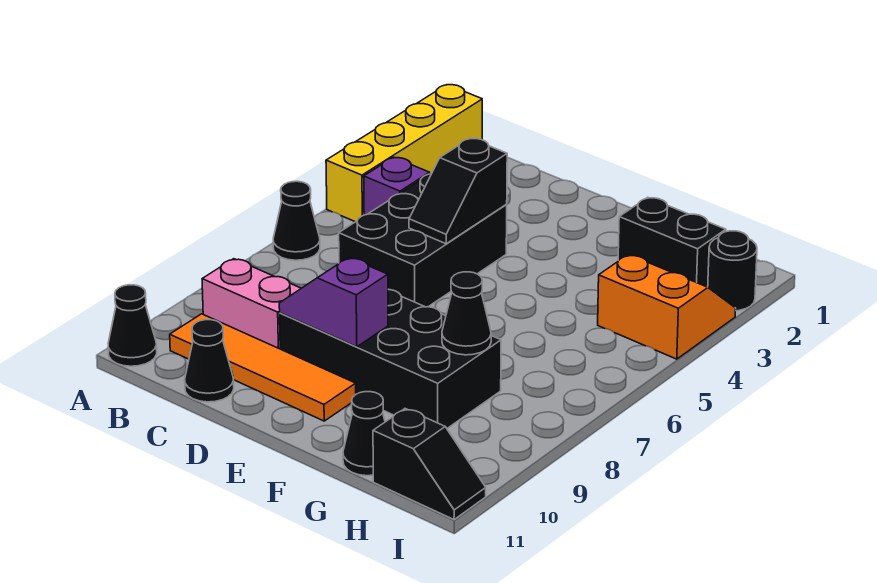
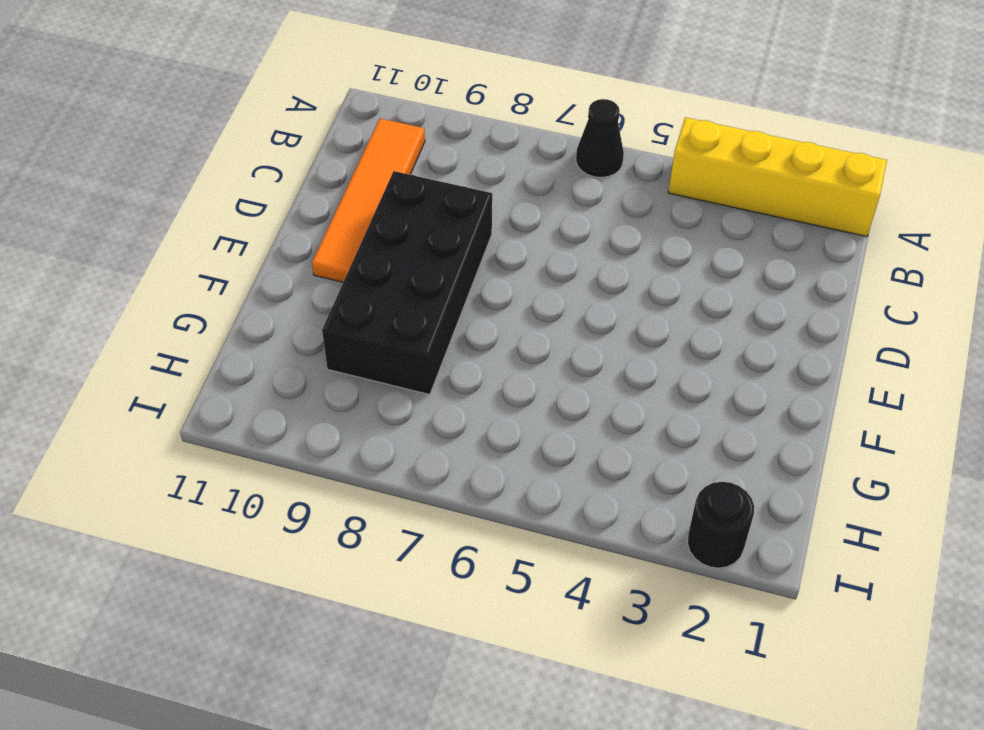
none -> black 1x1 cone [108,285,157,366]
none -> purple 1x1 brick [364,157,430,215]
none -> pink 1x2 brick [202,259,301,349]

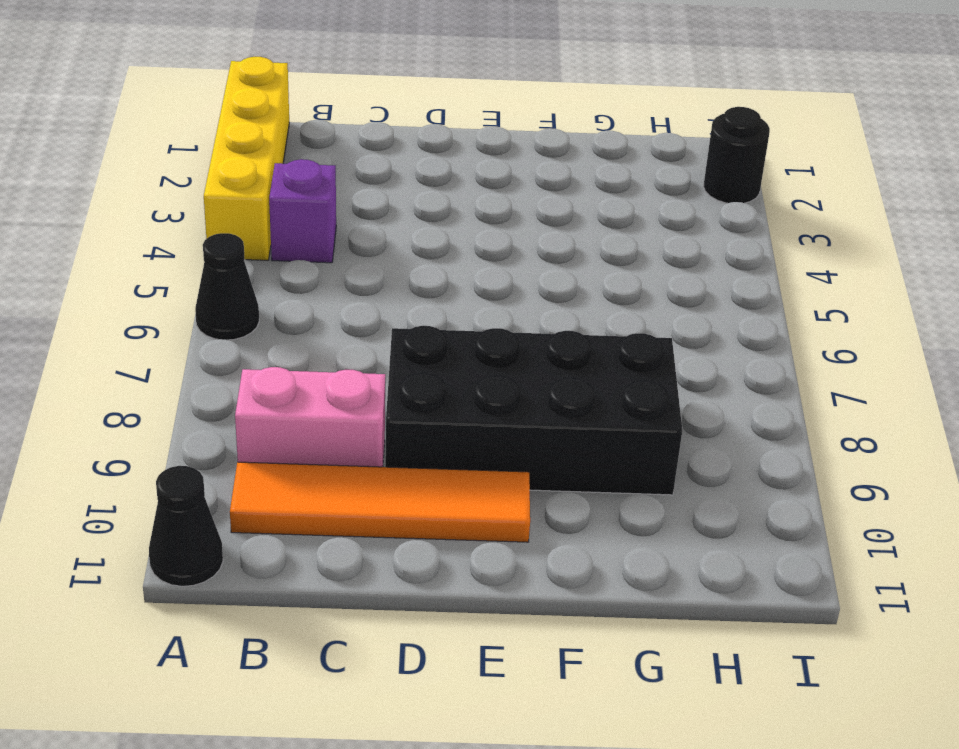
none -> black 2x3 brick [339,173,507,307]
none -> black 1x1 cone [185,320,234,402]
none -> black 1x2 brick [618,197,726,287]

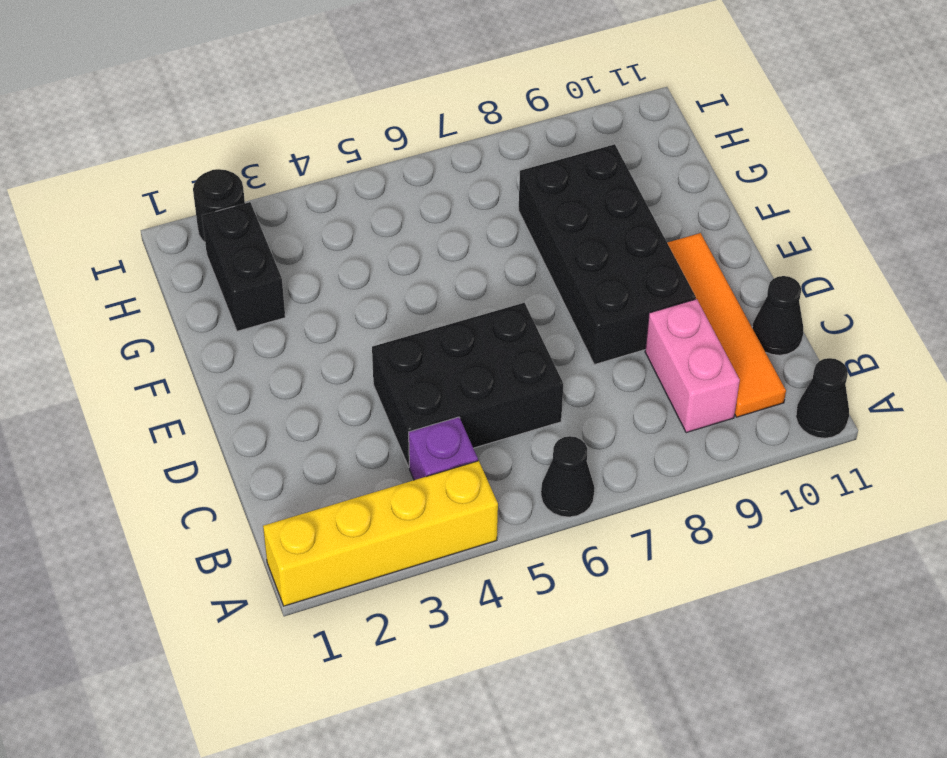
none -> black 1x1 cone [343,392,385,476]
none -> orange 2x2 slope [598,254,736,359]
none -> black 1x2 slope [373,409,486,520]

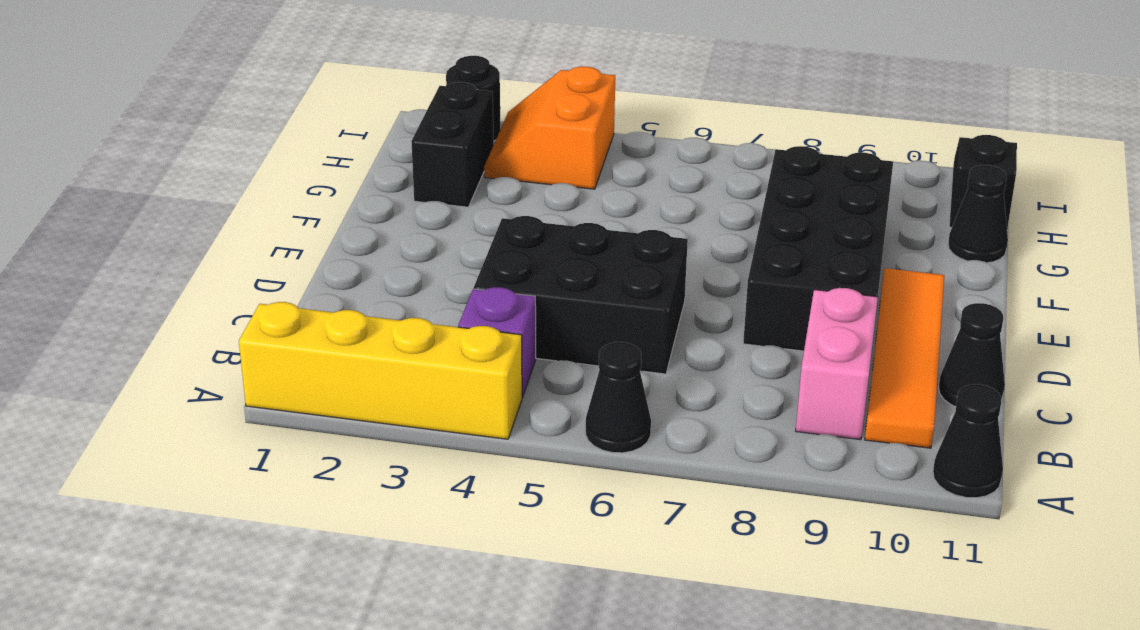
none -> black 1x2 slope [409,138,507,244]
none -> purple 1x2 slope [279,258,388,347]
none -> black 1x1 cone [442,272,491,355]

